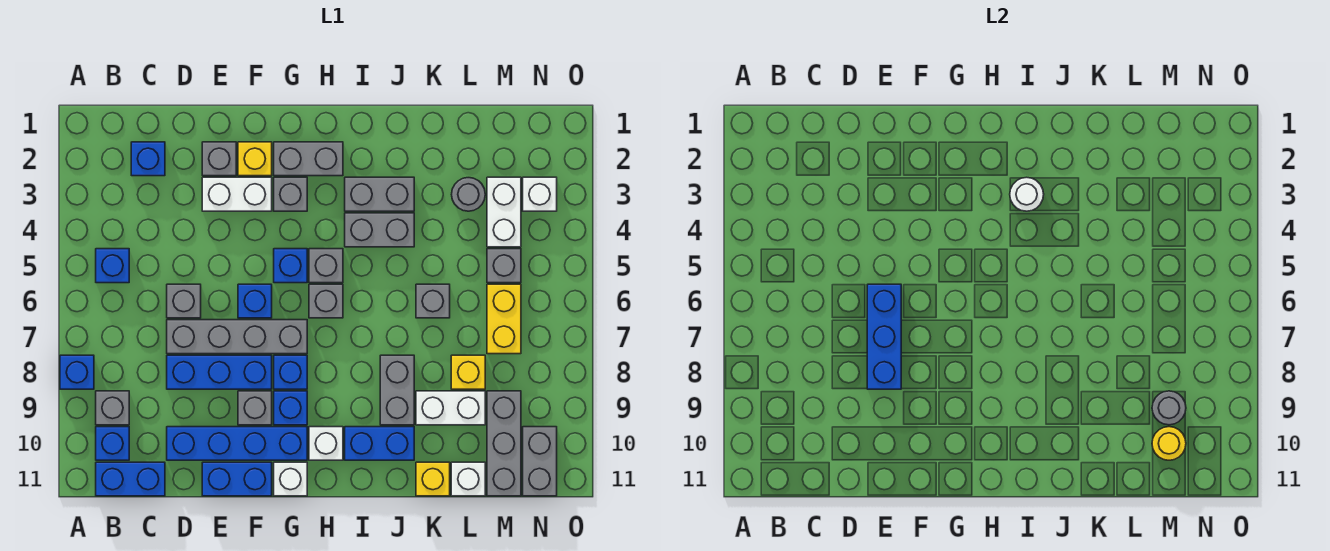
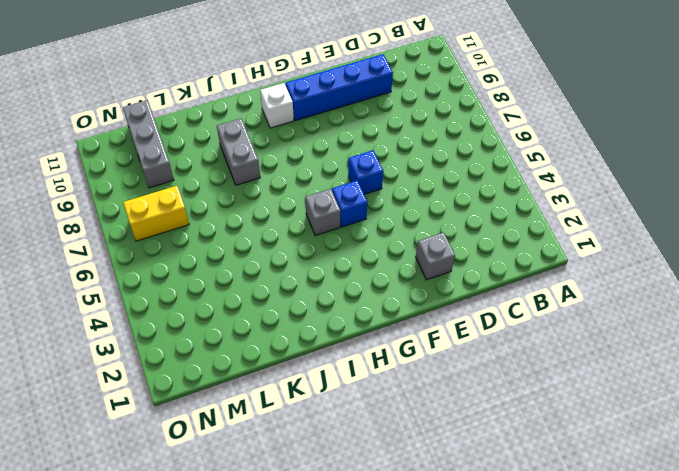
yellow 1x2 brick [123,186,189,241] -> yellow 1x2 brick turned to [487,284,521,354]
none -> blue 1x1 brick [60,355,94,389]
none -> blue 1x1 brick [96,249,129,283]
none -> grey 1x1 brick [96,391,129,425]
none -> blue 1x1 brick [96,427,129,460]

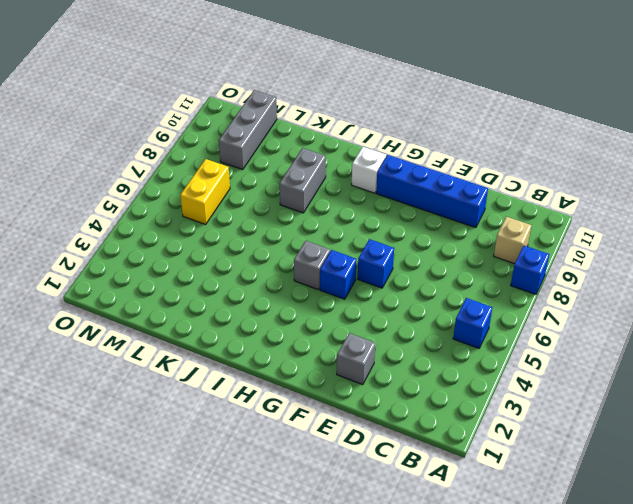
tan 1x1 brick [494,217,531,264] -> grey 1x1 brick [96,391,129,425]
none -> blue 1x1 brick [96,427,129,460]
none -> blue 1x2 brick [96,462,165,496]
none -> blue 1x1 brick [131,142,165,176]
none -> grey 1x1 brick [167,284,201,318]

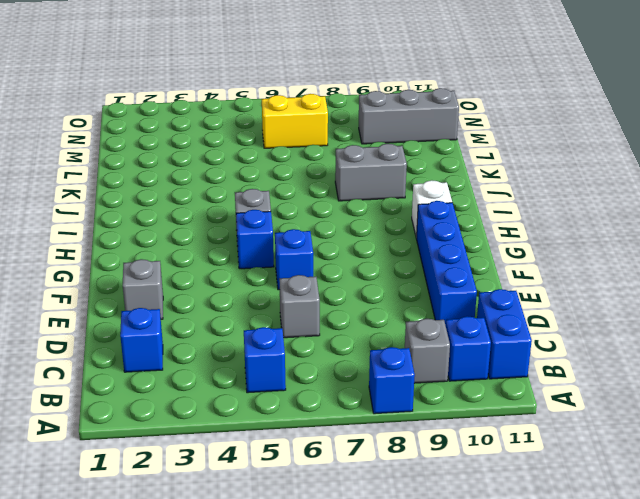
none -> grey 1x4 brick [167,320,307,354]
none -> blue 1x3 brick [167,355,272,389]
none -> white 1x2 brick [202,177,272,211]
none -> blue 1x2 brick [202,462,272,496]

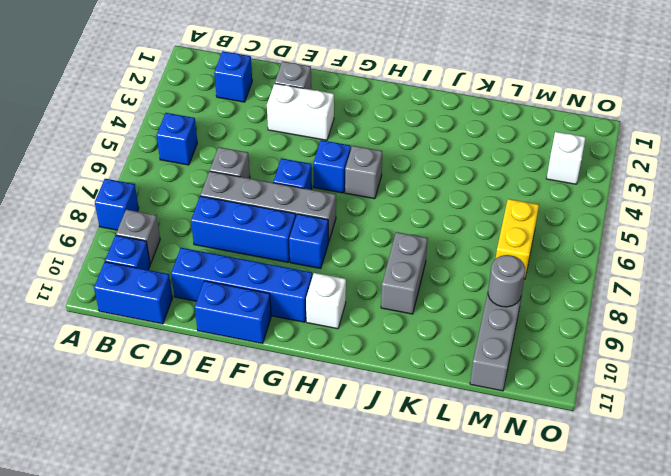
none -> yellow 1x1 brick [238,142,272,176]
none -> grey 1x1 brick [238,391,272,425]
none -> grey 1x2 brick [274,142,343,176]
none -> grey 1x1 brick [274,177,307,211]

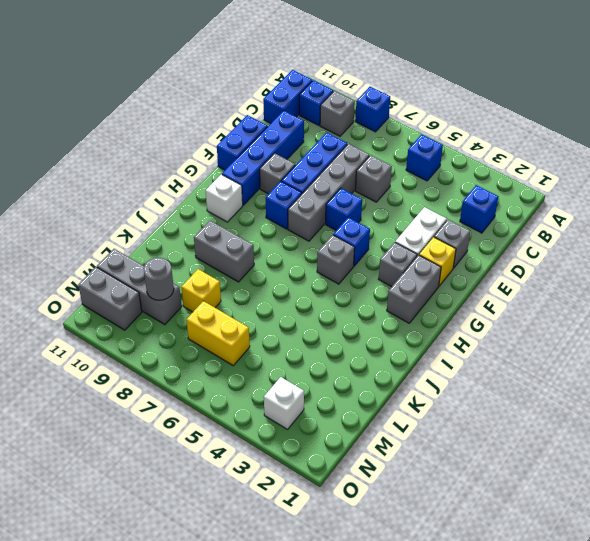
none -> blue 1x1 brick [274,391,307,425]
none -> white 1x1 brick [274,462,307,496]
none -> grey 1x1 brick [309,284,343,318]
none -> grey 1x2 brick [345,177,414,211]

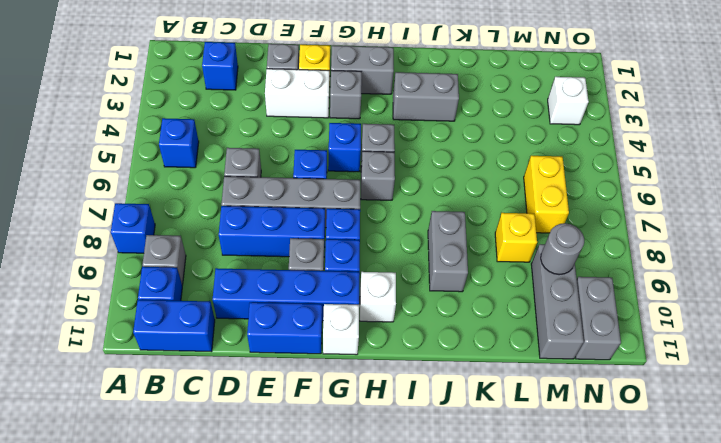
none -> grey 1x2 brick [345,213,414,247]
none -> blue 1x2 brick [345,427,414,460]
none -> grey 1x1 brick [416,284,450,318]
none -> white 1x2 brick [416,391,485,425]

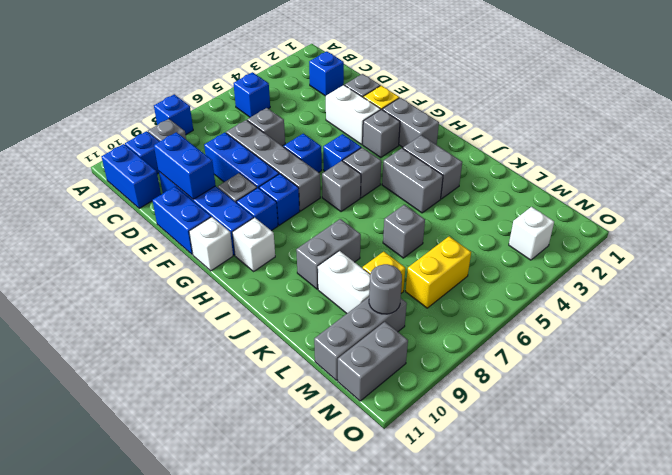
blue 1x2 brick [154,132,216,199] -> blue 1x2 brick moved to [345,427,414,460]
none -> yellow 1x1 brick [416,462,450,496]
none -> grey 1x1 round brick [452,178,485,211]
none -> white 1x1 brick [451,462,485,496]
none -> white 1x2 brick [487,177,521,247]

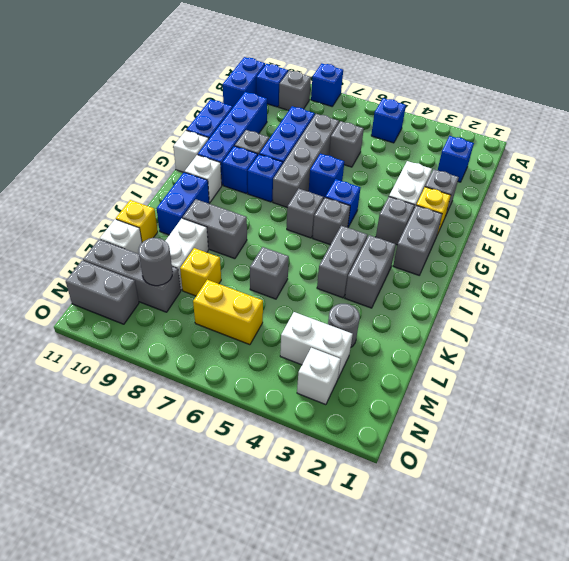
none -> grey 1x1 brick [487,249,521,283]
none -> blue 1x3 brick [867,284,901,389]
none -> white 1x1 round brick [1010,177,1044,211]
none -> yellow 1x1 round brick [1152,427,1186,460]

